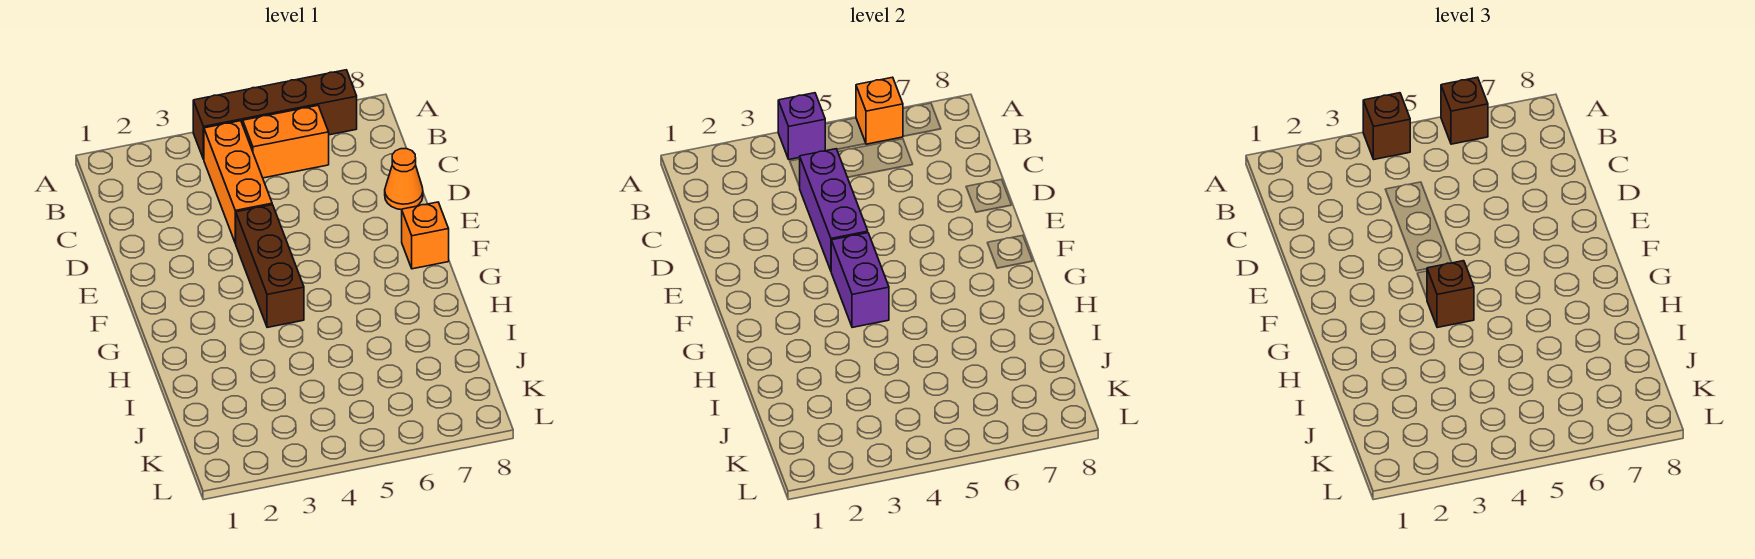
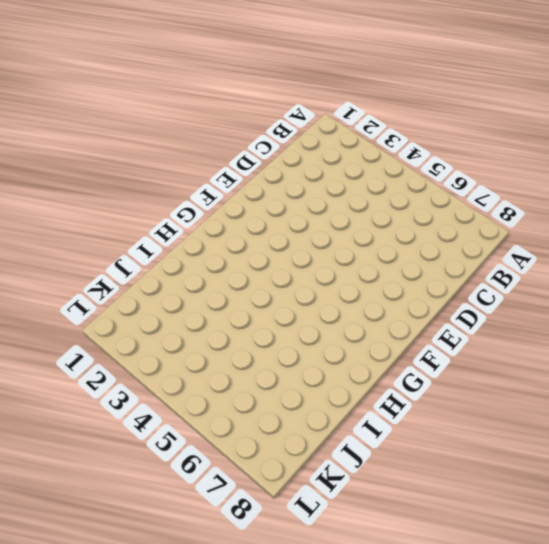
none -> brown 1x4 brick [193,70,357,159]
none -> orange 1x3 brick [204,121,272,243]
none -> orange 1x2 brick [243,106,329,178]

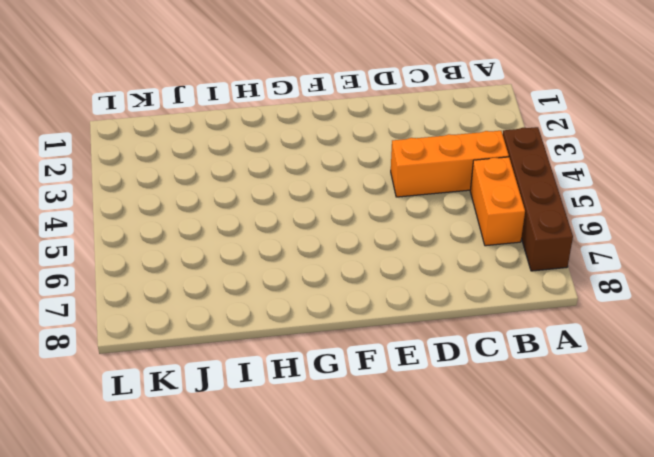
none -> orange 1x1 cone [385,149,423,210]
none -> brown 1x3 brick [235,205,304,328]
none -> orange 1x1 brick [402,202,449,269]

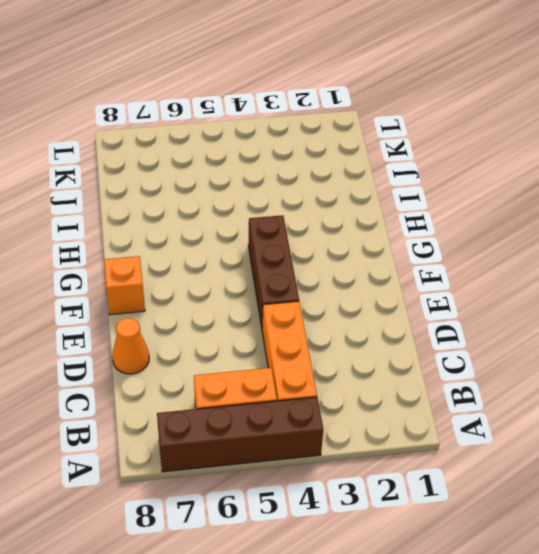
none -> purple 1x1 brick [778,93,825,159]
none -> orange 1x1 brick [856,77,903,144]
none -> purple 1x3 brick [799,149,868,271]

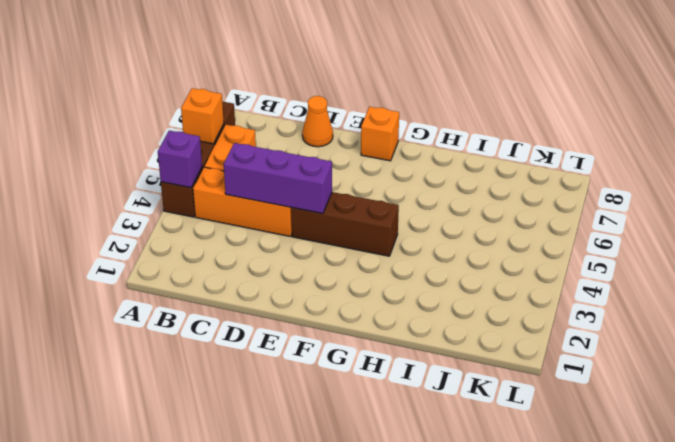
none -> purple 1x2 brick [831,233,889,328]
none -> brown 1x1 brick [1363,93,1410,159]
none -> brown 1x1 brick [1441,77,1488,144]

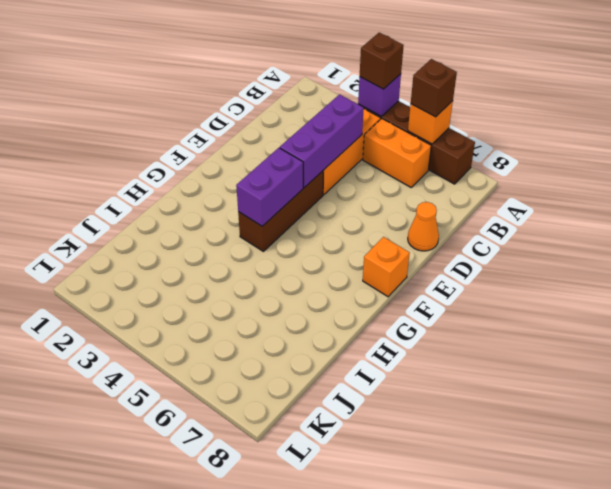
none -> brown 1x1 brick [1427,261,1474,328]

